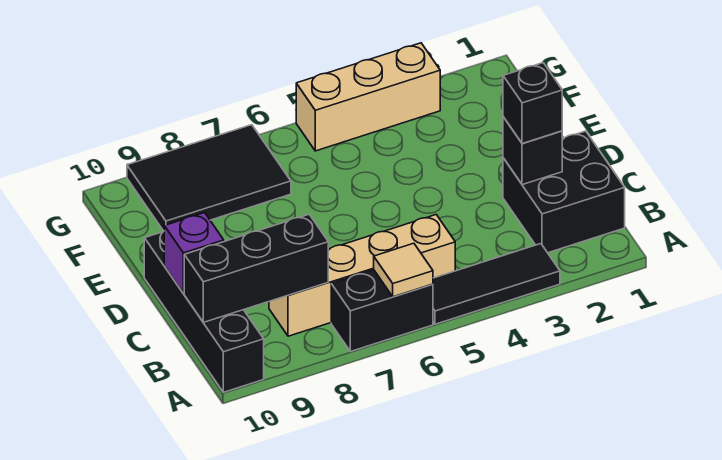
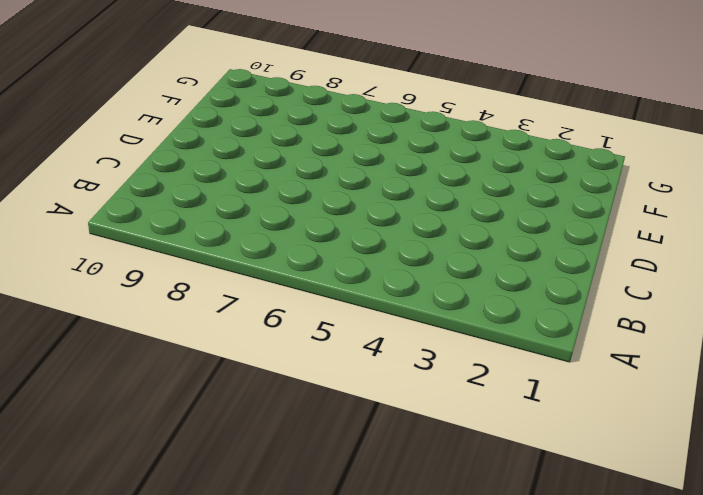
none -> black 1x3 tile [433,244,560,324]
none -> black 1x2 brick [331,270,433,352]
none -> black 1x4 brick [144,232,264,392]

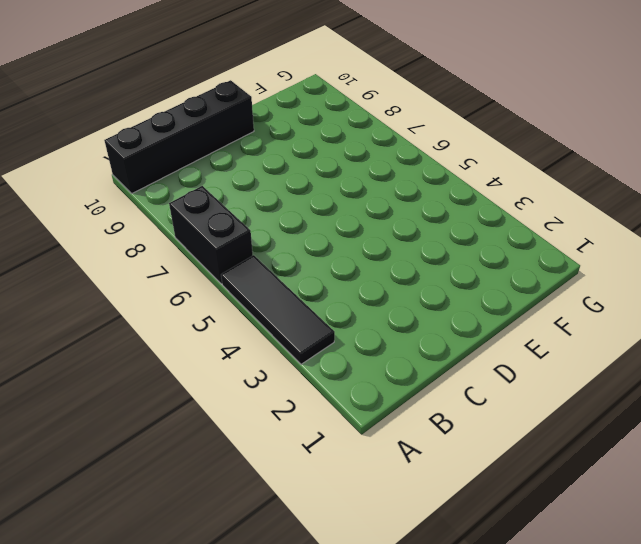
none -> black 2x2 brick [503,131,625,253]
none -> tan 1x4 brick [269,215,455,336]
none -> black 2x3 tile [127,125,291,231]

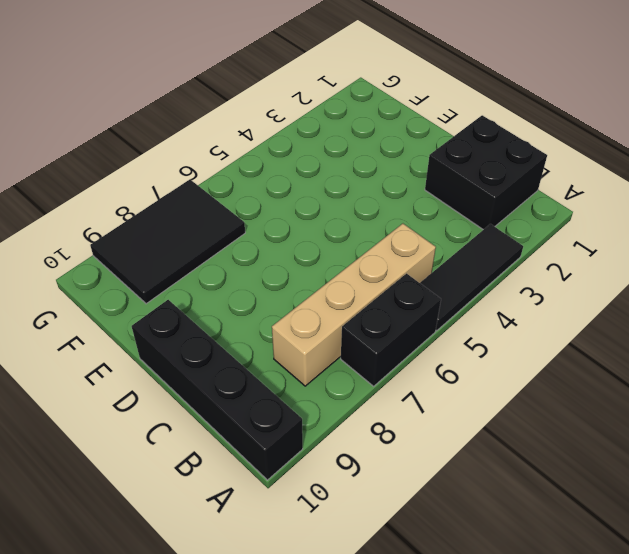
none -> tan 1x3 brick [296,43,440,151]
none -> tan 1x1 tile [374,243,433,297]
none -> black 1x3 brick [184,214,328,322]

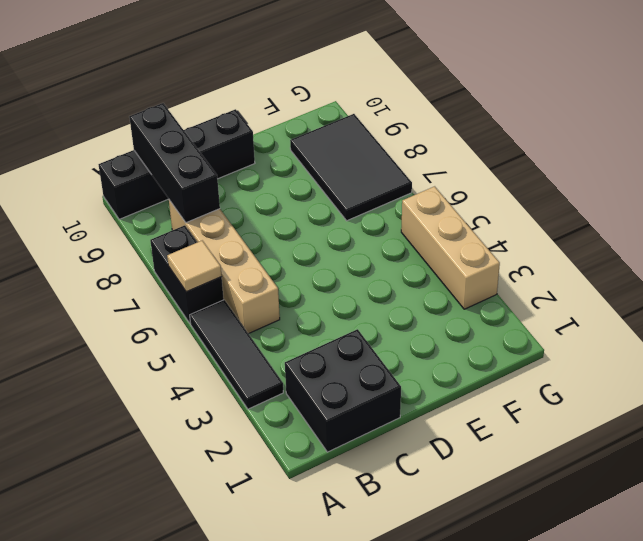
none -> black 1x1 brick [503,117,562,185]
none -> purple 1x1 brick [164,213,224,294]
none -> black 1x1 brick [503,63,562,144]

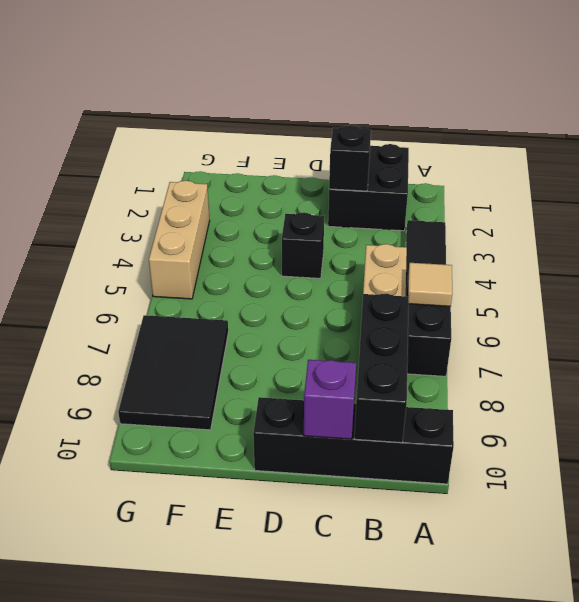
black 1x1 brick [282,212,324,278] -> black 1x1 brick moved to [503,63,562,144]

